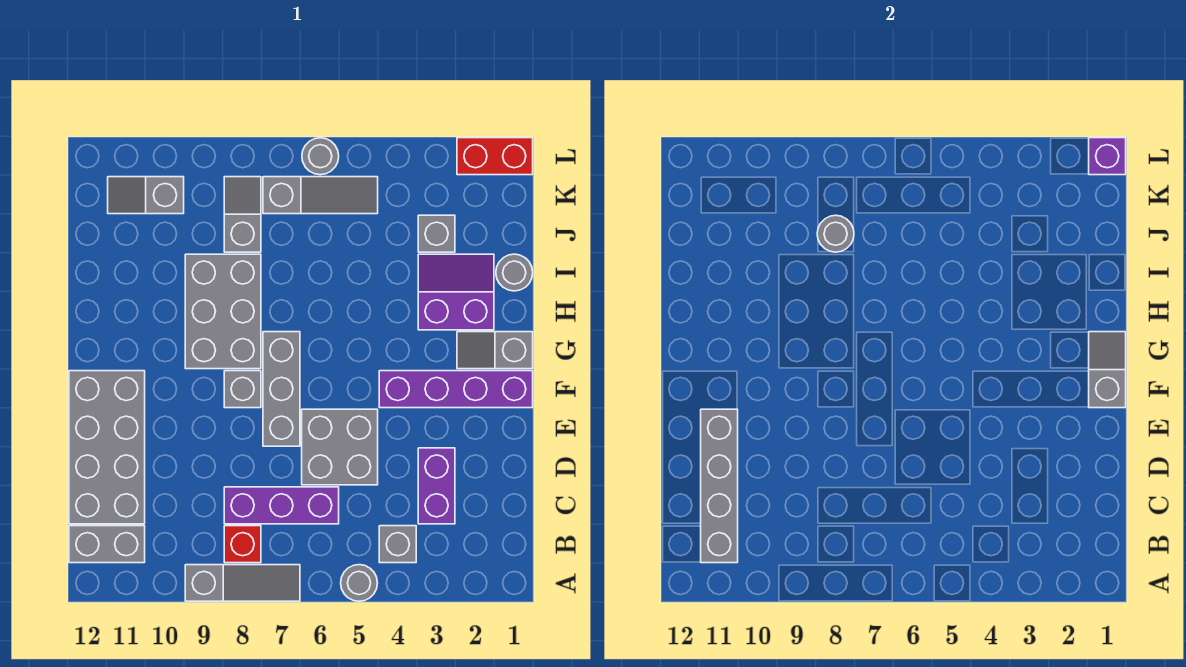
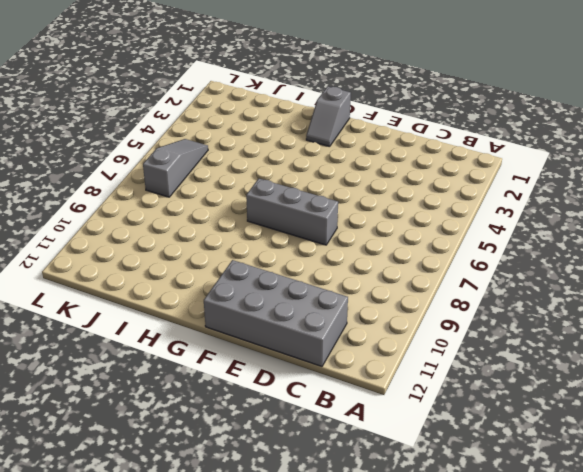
none -> grey 1x1 round brick [341,565,377,601]
none -> grey 1x3 slope [185,565,300,601]
none -> grey 1x1 brick [379,526,416,563]

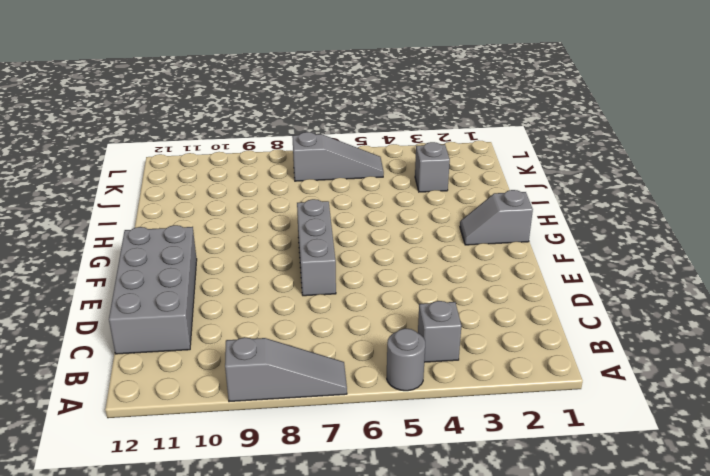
none -> red 1x1 brick [224,526,261,563]
none -> grey 1x2 brick [69,526,145,563]
none -> purple 1x2 brick [418,448,455,524]

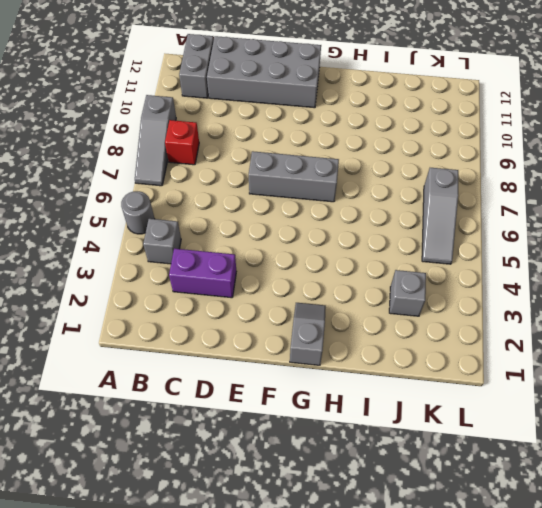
none -> purple 1x3 brick [224,487,339,524]
none -> grey 2x2 brick [302,409,378,485]
none -> purple 1x4 brick [379,371,533,408]

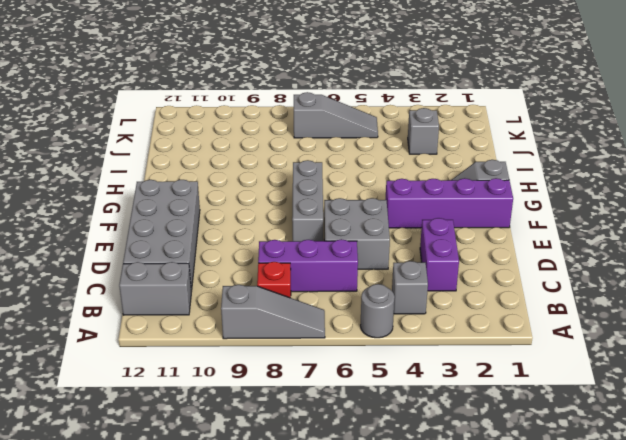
none -> grey 1x1 brick [224,371,261,408]
none -> grey 2x3 brick [185,254,261,369]
none -> purple 2x2 slope [418,254,494,330]

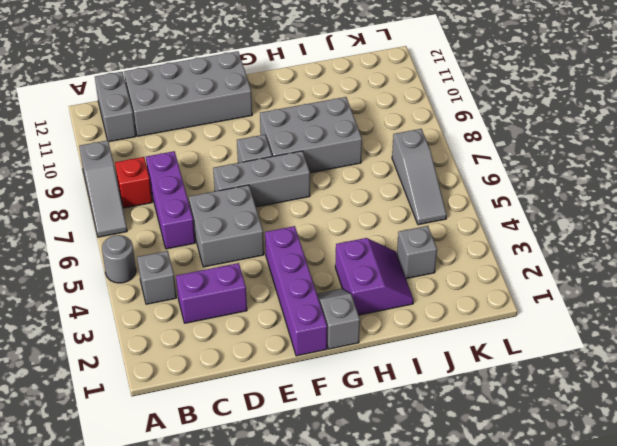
none -> grey 1x1 round brick [496,254,533,291]
none -> grey 1x2 slope [224,177,261,252]
none -> grey 1x2 slope [108,177,184,214]

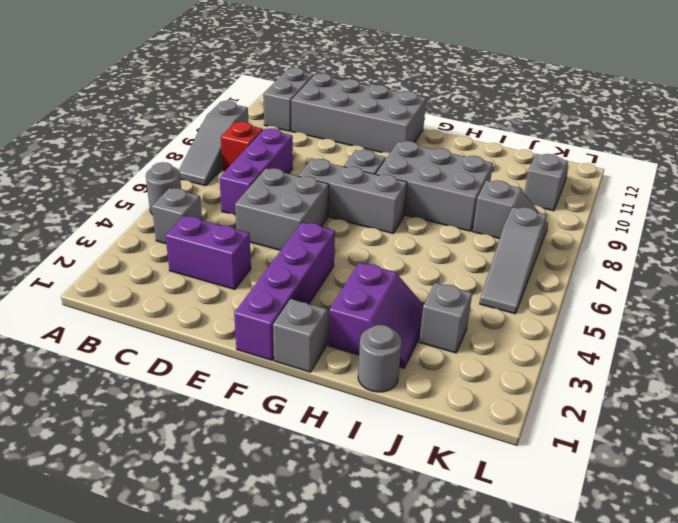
none -> red 1x2 brick [457,138,533,175]
none -> grey 1x1 round brick [302,138,339,175]
none -> grey 1x4 brick [701,409,738,563]

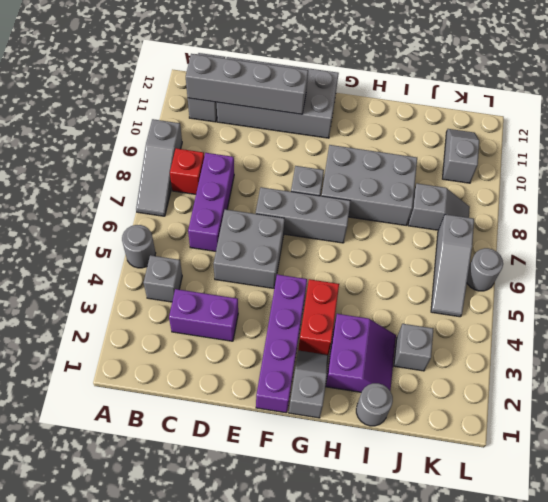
red 1x2 brick [298,279,339,355] -> red 1x2 brick moved to [457,138,533,175]
none -> grey 1x2 slope [1089,332,1126,408]
none -> grey 1x1 round brick [817,215,854,252]
none -> purple 1x1 brick [1089,138,1126,175]

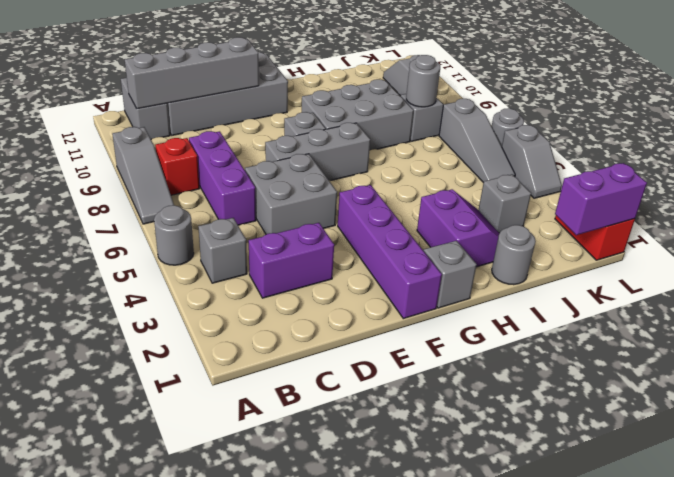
purple 1x2 brick [555,163,647,235] -> purple 1x1 brick [1089,138,1126,175]
grey 1x2 slope [502,125,562,198] -> grey 1x2 slope turned to [1089,332,1126,408]

